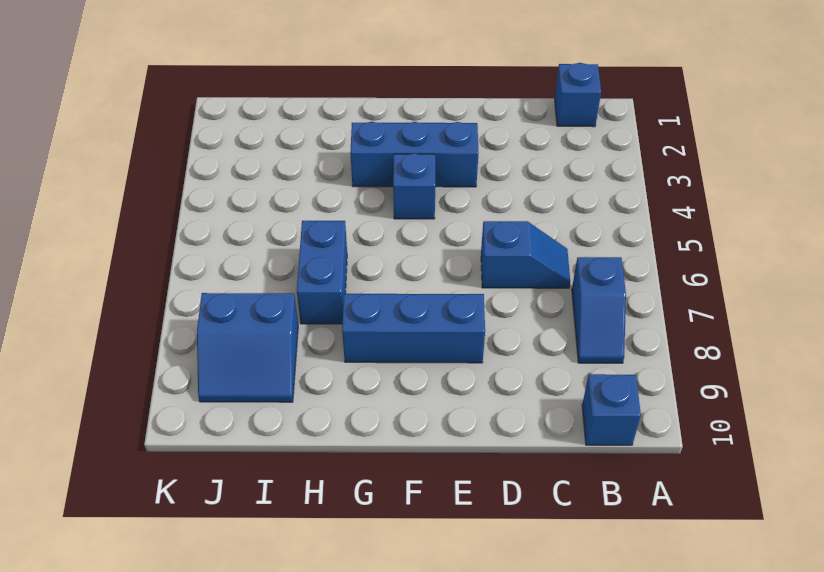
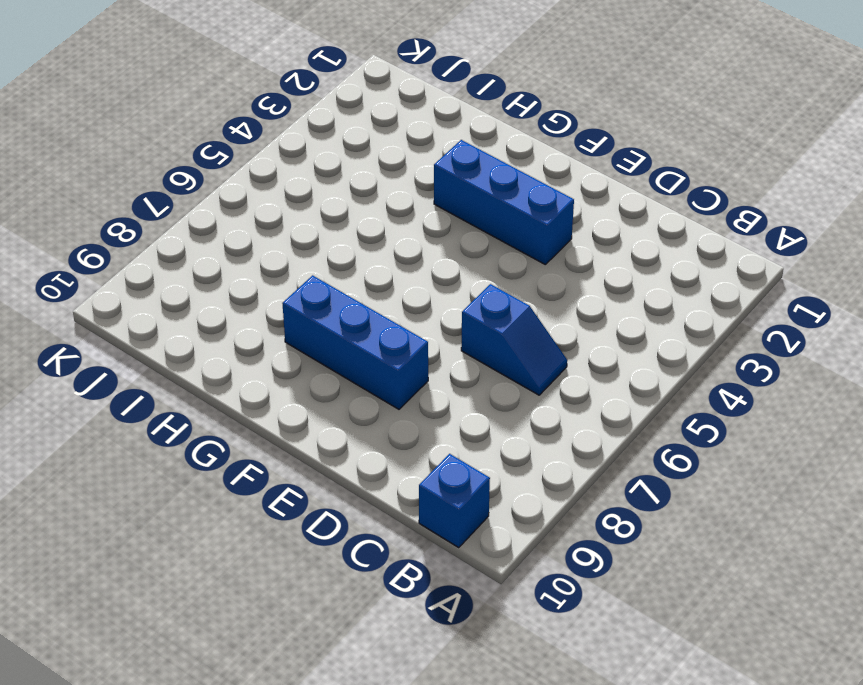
none -> blue 1x1 brick [555,63,601,127]
none -> blue 1x2 slope [572,257,626,363]

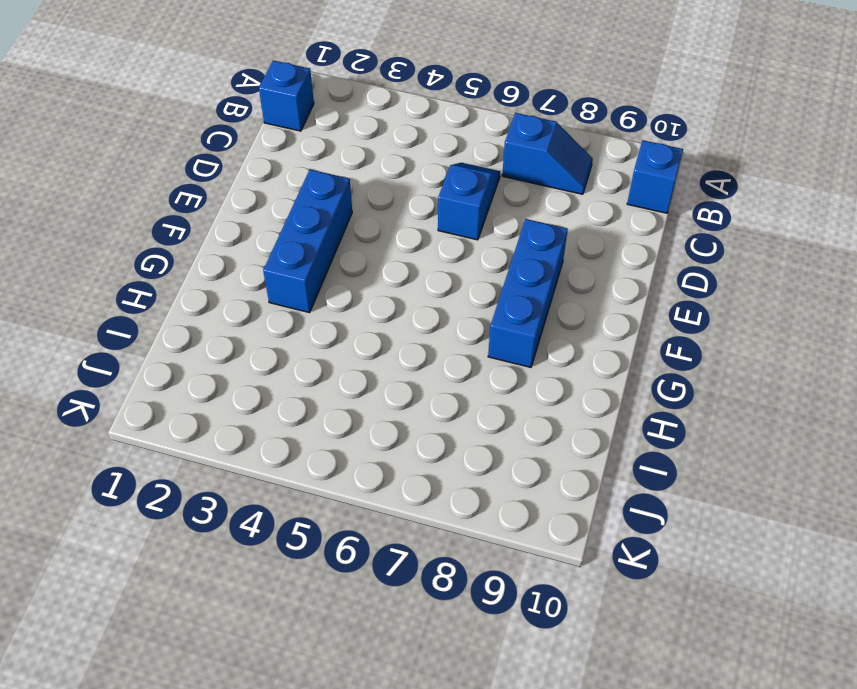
none -> blue 1x1 brick [393,154,435,219]
none -> blue 1x2 brick [297,221,347,324]

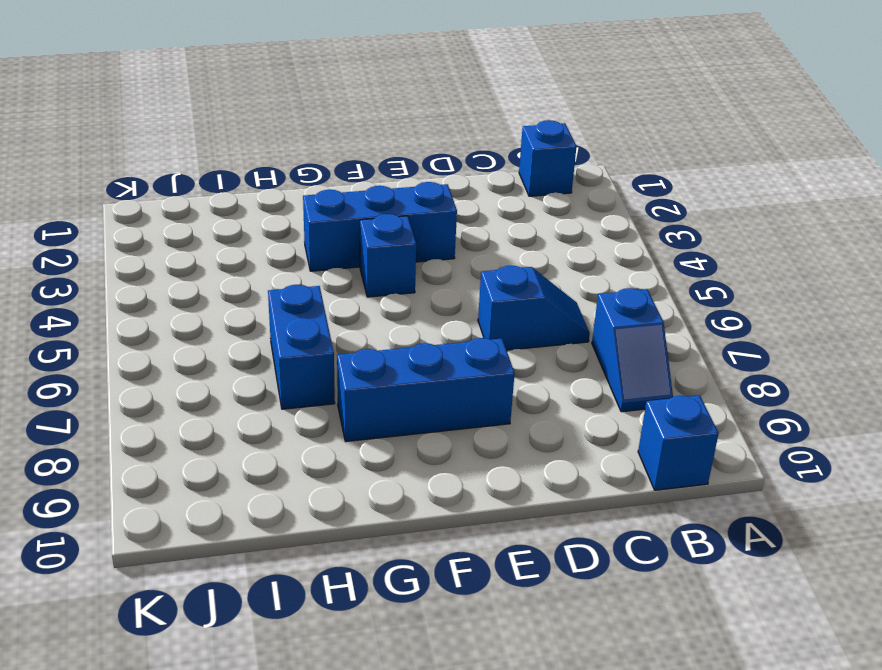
none -> blue 2x2 slope [197,293,298,402]

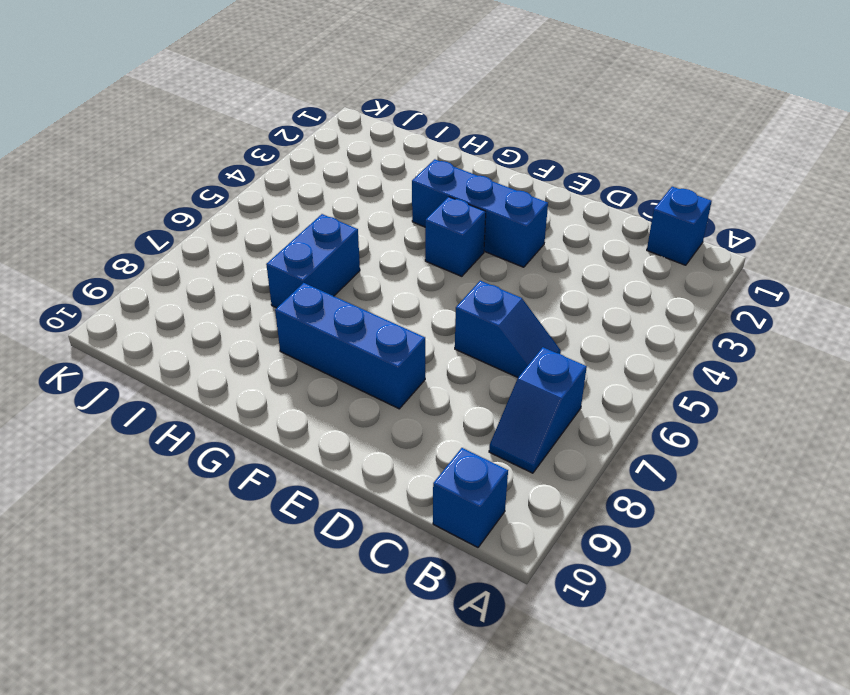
none -> blue 2x2 slope [197,293,298,402]

